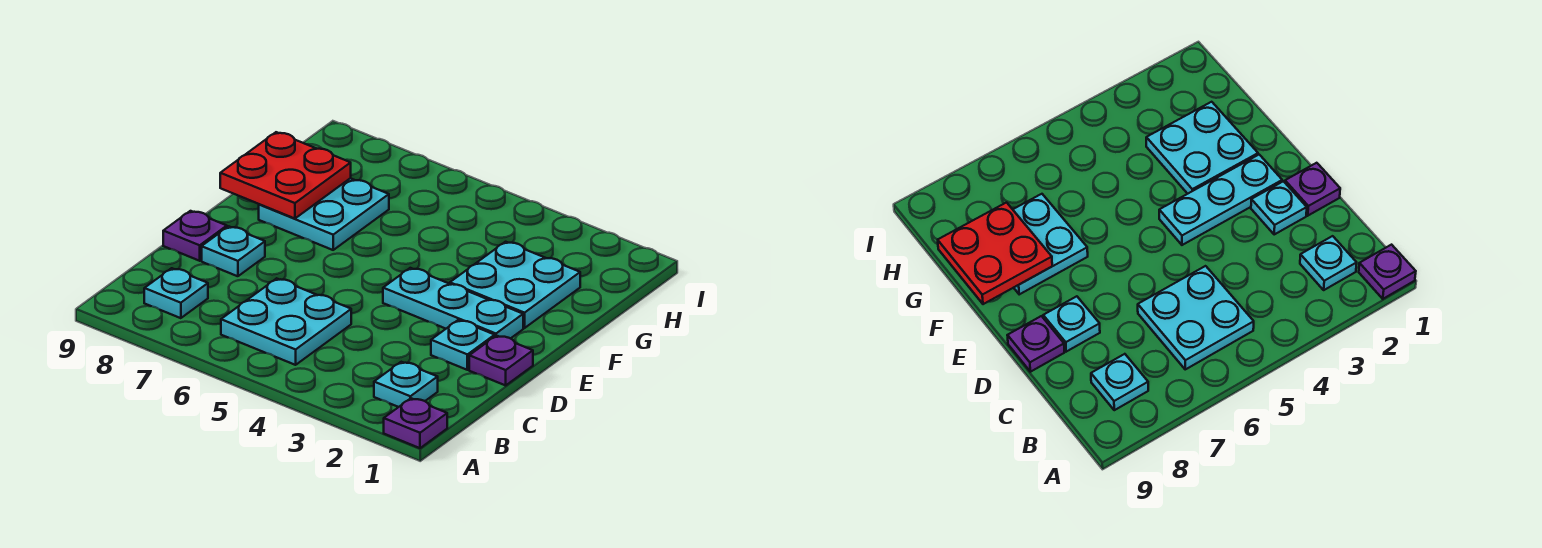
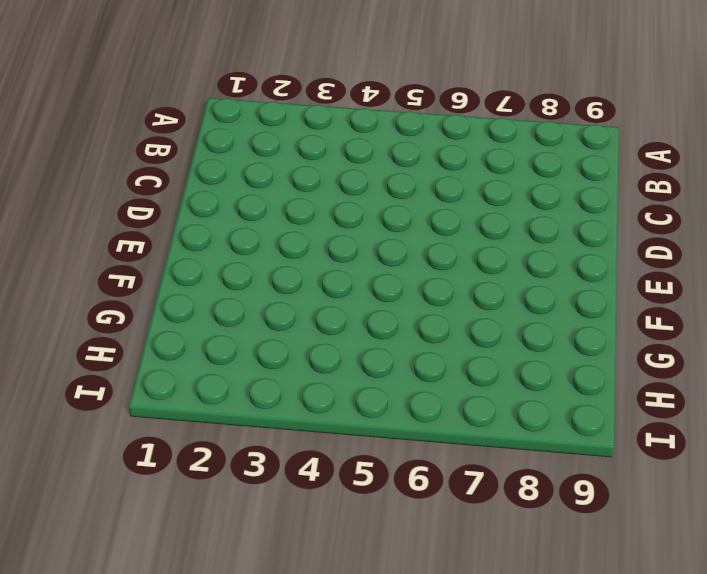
none -> purple 1x1 plate [384,398,447,448]
none -> cyan 1x1 plate [374,362,438,407]
none -> cyan 2x2 plate [221,278,351,365]

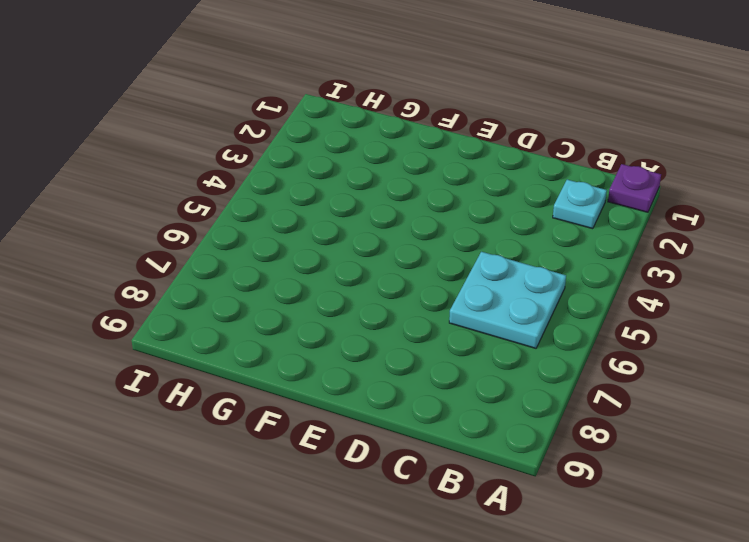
none -> cyan 1x1 plate [144,268,208,318]
none -> purple 1x1 plate [469,336,533,385]
none -> cyan 1x1 plate [431,320,495,370]

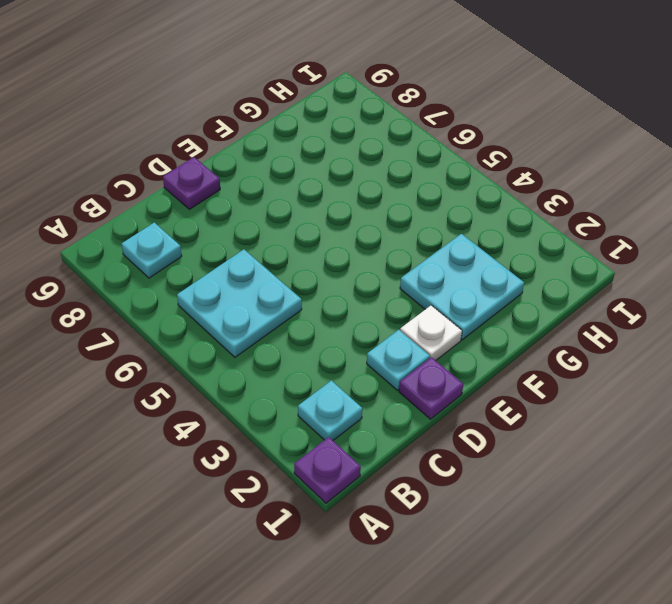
white 1x1 plate [400,305,462,360] -> cyan 1x3 plate [383,268,523,339]
none -> cyan 1x1 plate [202,226,265,276]
none -> cyan 2x2 plate [259,178,389,250]
none -> red 2x2 plate [220,132,351,219]

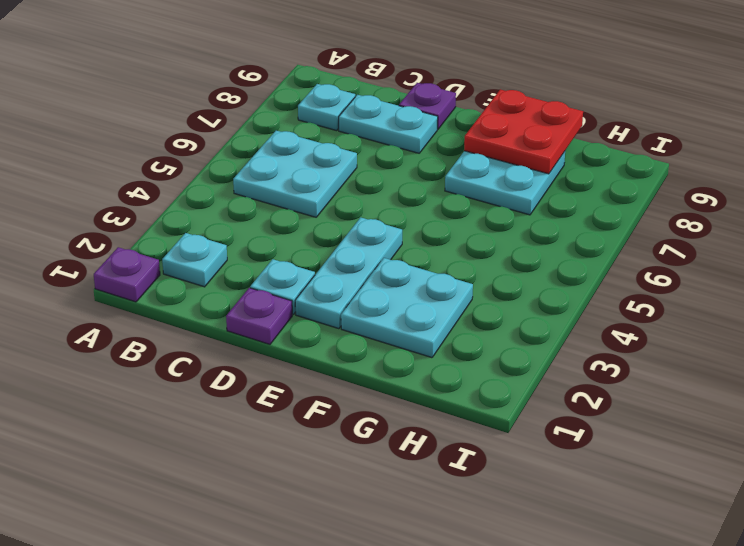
cyan 1x2 plate [339,95,438,153] -> cyan 1x1 plate [202,226,265,276]

